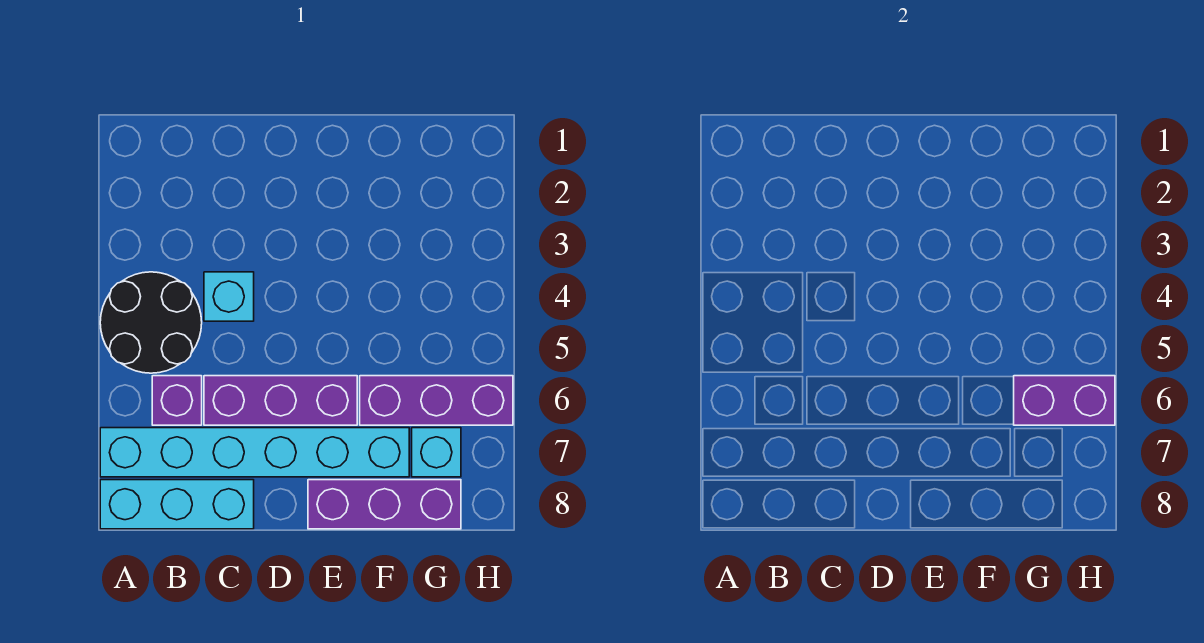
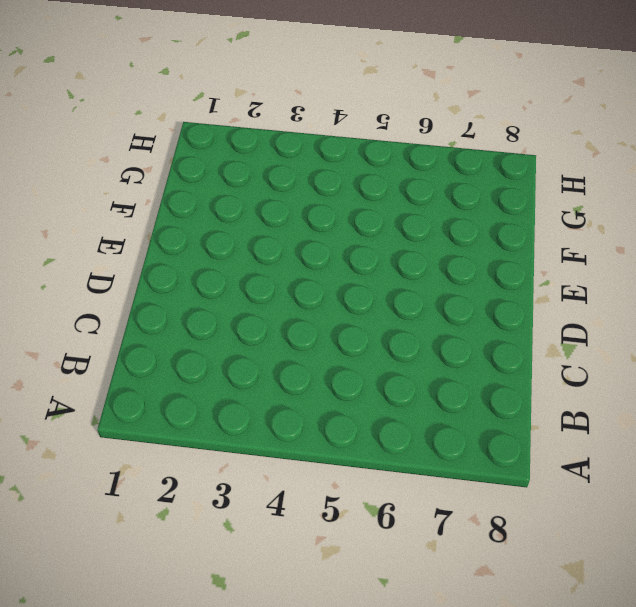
none -> black 2x2 round brick [100,272,202,373]
none -> cyan 1x6 brick [100,428,409,477]

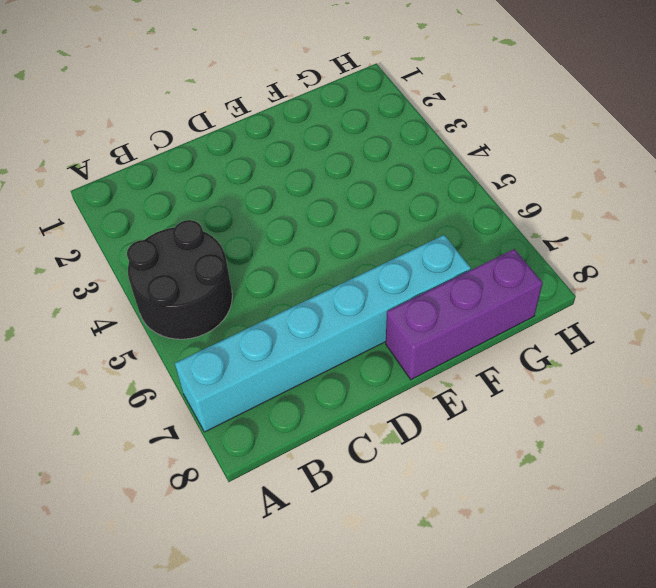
none -> cyan 1x3 brick [100,480,254,529]
none -> purple 1x1 brick [152,376,202,425]

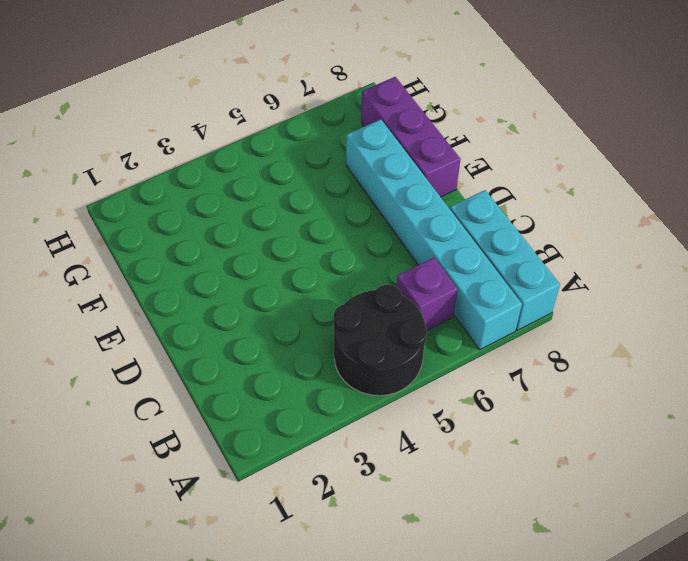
none -> cyan 1x1 brick [204,272,254,321]
none -> purple 1x3 brick [204,376,357,425]

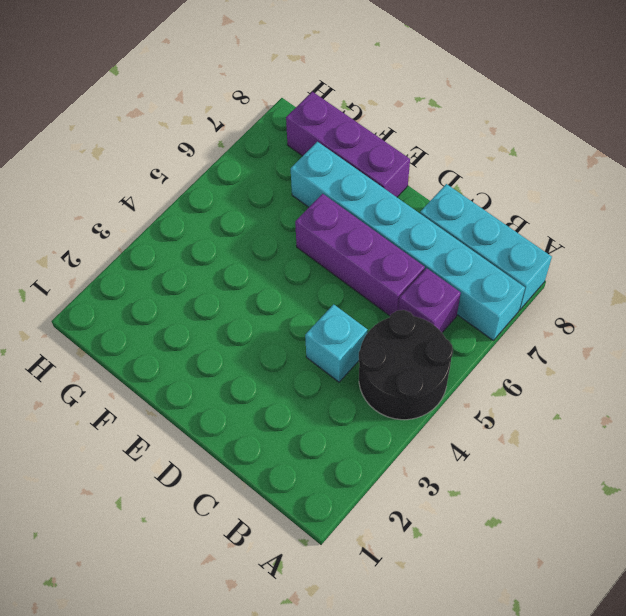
none -> purple 1x3 brick [360,376,513,425]
none -> cyan 1x1 brick [412,428,461,477]

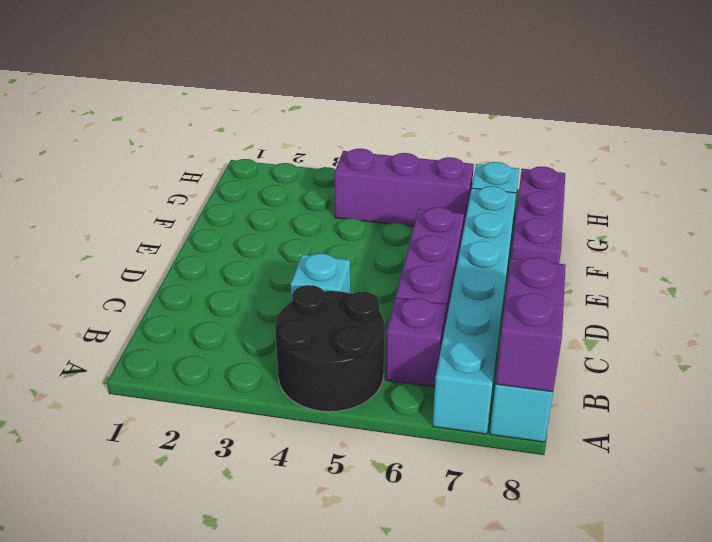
purple 1x2 brick [495,257,566,392] -> purple 1x2 brick moved to [1014,376,1115,425]
purple 1x3 brick [334,149,474,230] -> purple 1x3 brick turned to [360,376,513,425]

